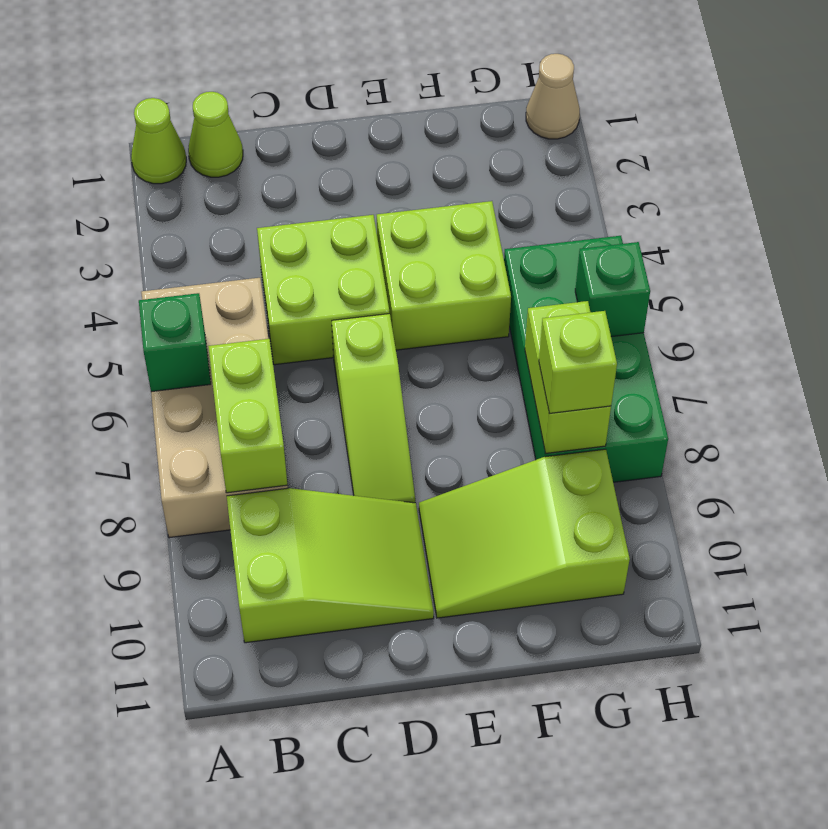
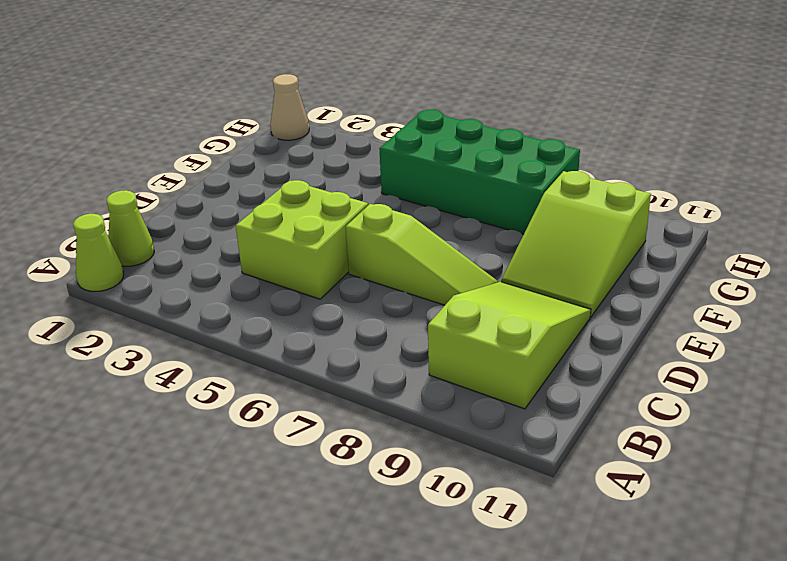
none -> tan 2x4 brick [141,278,288,538]
none -> lime 2x2 brick [377,201,511,350]
none -> green 1x1 brick [139,293,211,392]

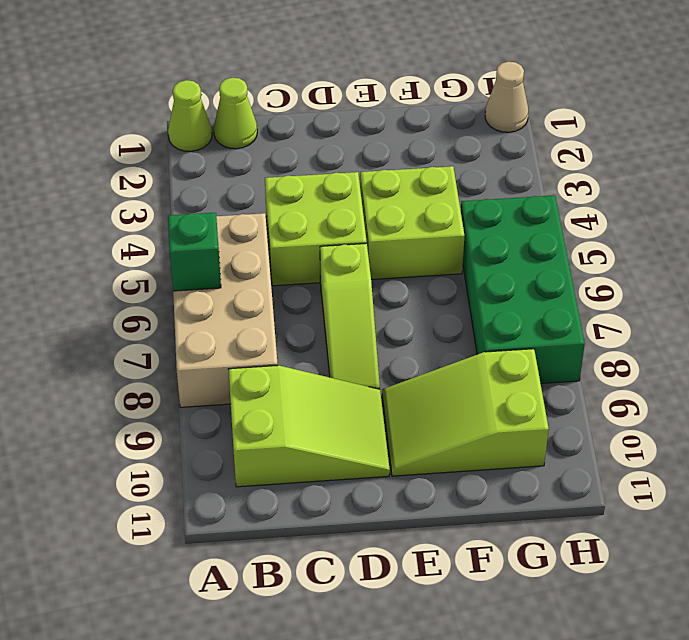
none -> lime 1x2 brick [208,339,287,493]
none -> lime 1x2 brick [525,301,611,453]
none -> green 1x1 brick [575,242,650,337]

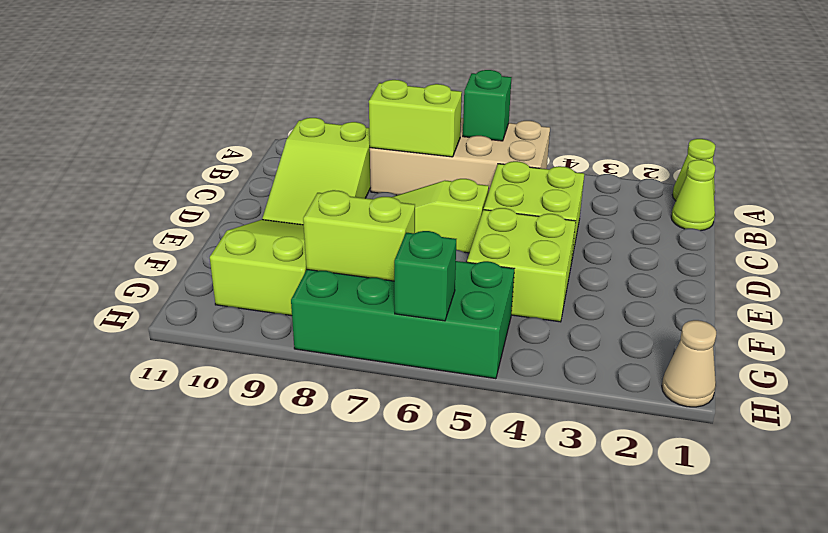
none -> lime 1x1 brick [539,311,617,414]

